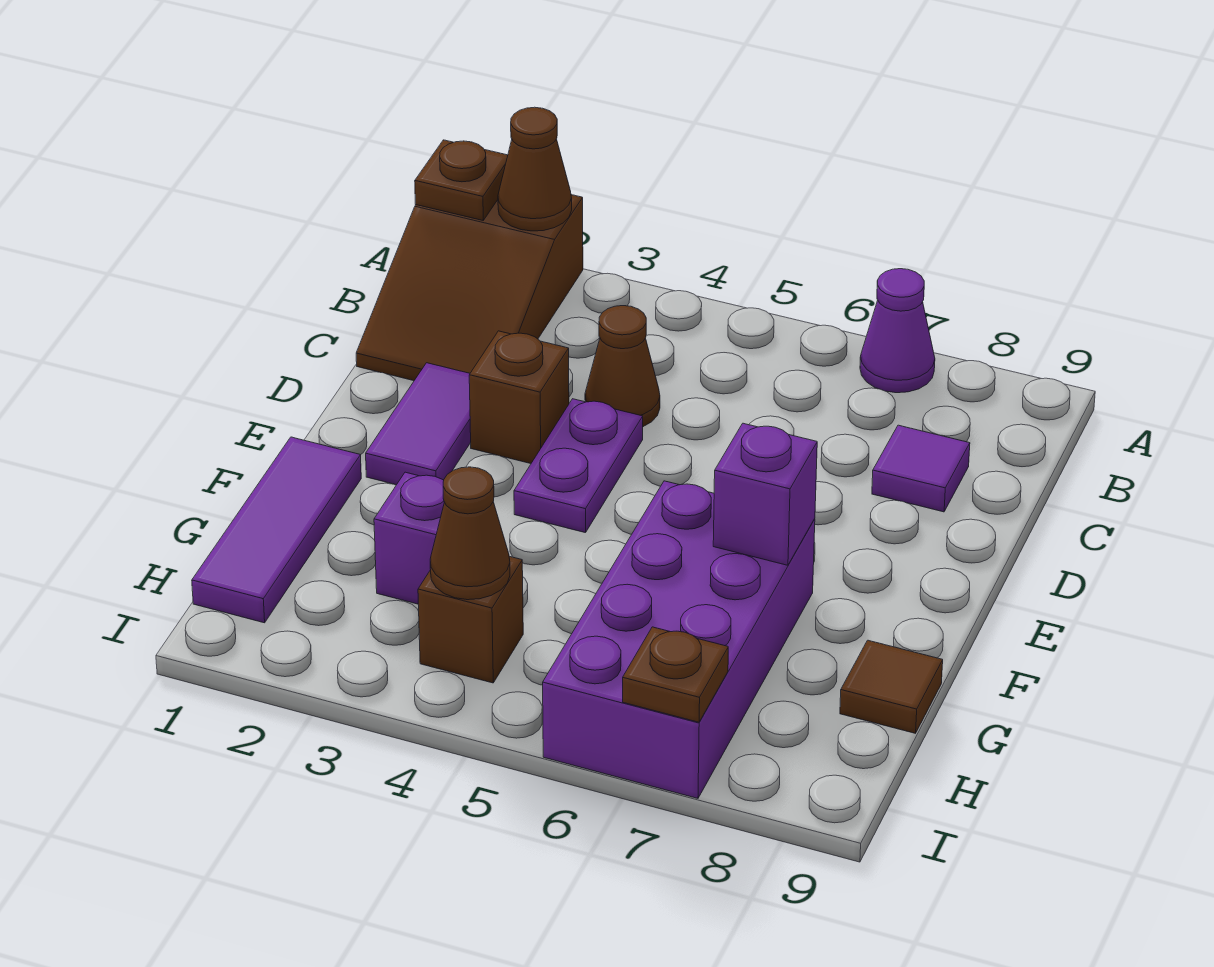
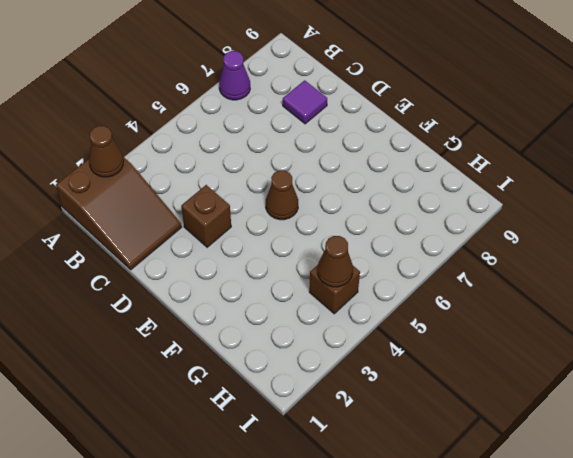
brown 1x1 cone [266,170,298,220] -> brown 1x1 cone moved to [585,306,660,427]
none -> purple 1x2 tile [366,363,471,485]
none -> purple 1x2 plate [514,399,643,533]
none -> purple 1x3 tile [192,437,361,623]

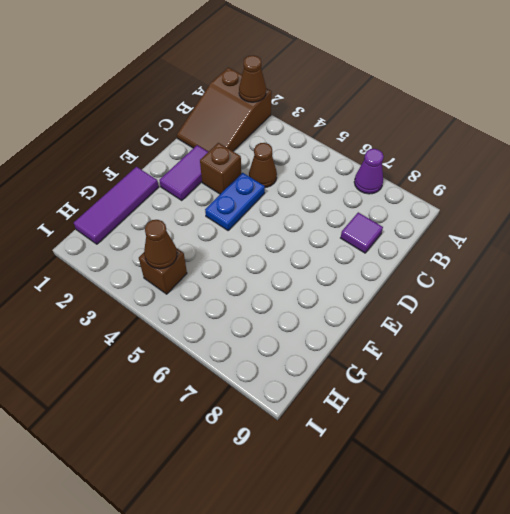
blue 1x2 plate [205,173,265,230] -> purple 1x2 plate [514,399,643,533]
none -> purple 2x4 brick [543,481,815,798]
none -> purple 1x1 brick [374,472,444,604]
none -> brown 1x1 tile [840,640,943,733]

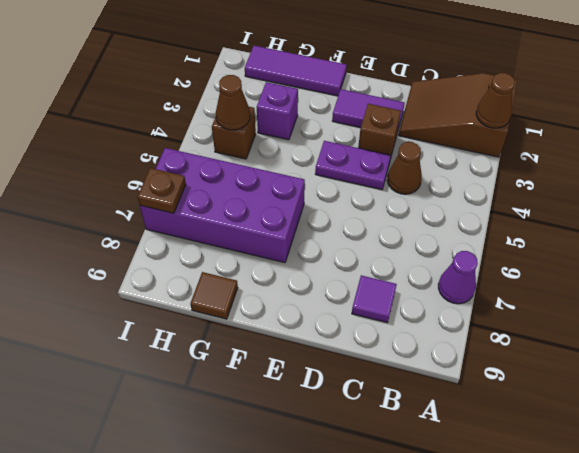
none -> brown 1x1 plate [415,140,508,220]
none -> purple 1x1 brick [713,423,817,565]

